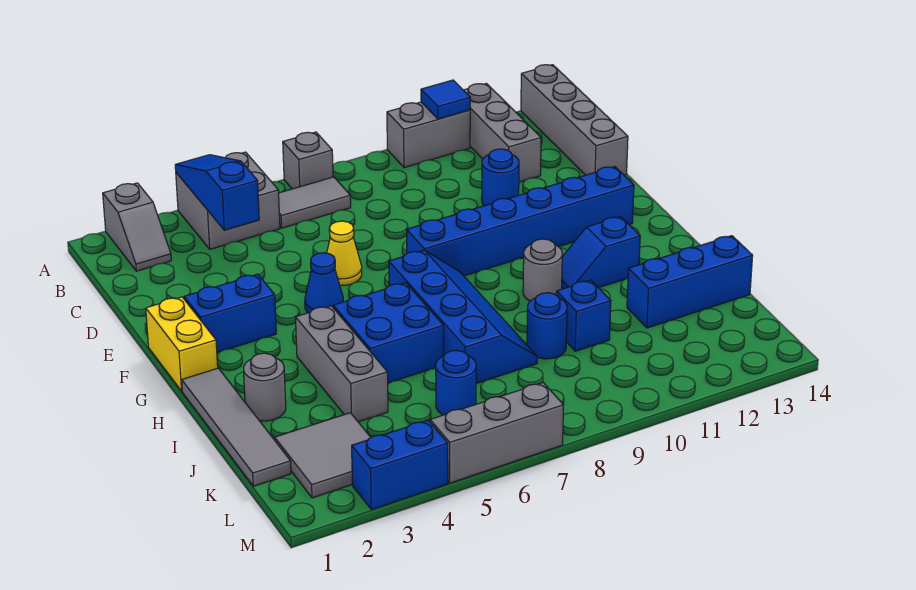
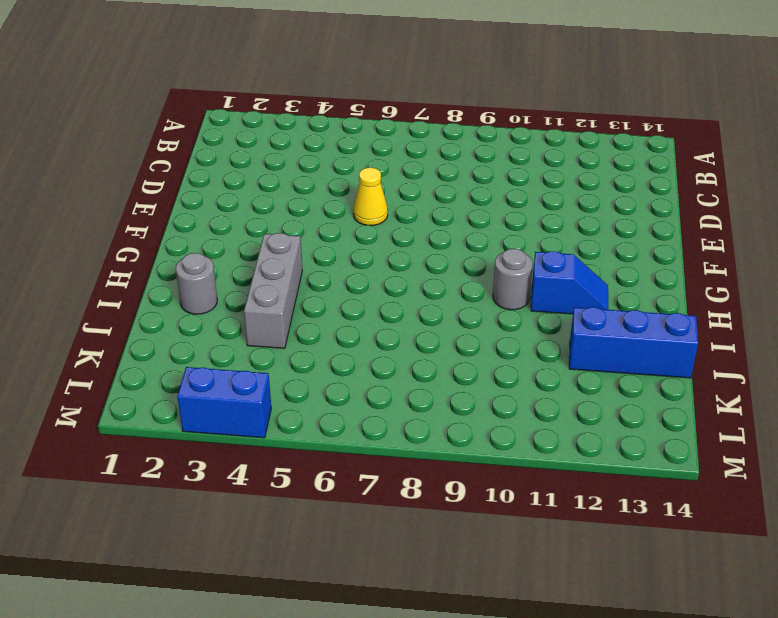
blue 1x2 slope [531,251,608,314] -> blue 1x2 slope turned to [562,217,640,289]
none -> grey 1x2 slope [103,183,171,271]
none -> grey 2x2 brick [176,152,280,249]
none -> grey 1x1 brick [283,132,333,189]

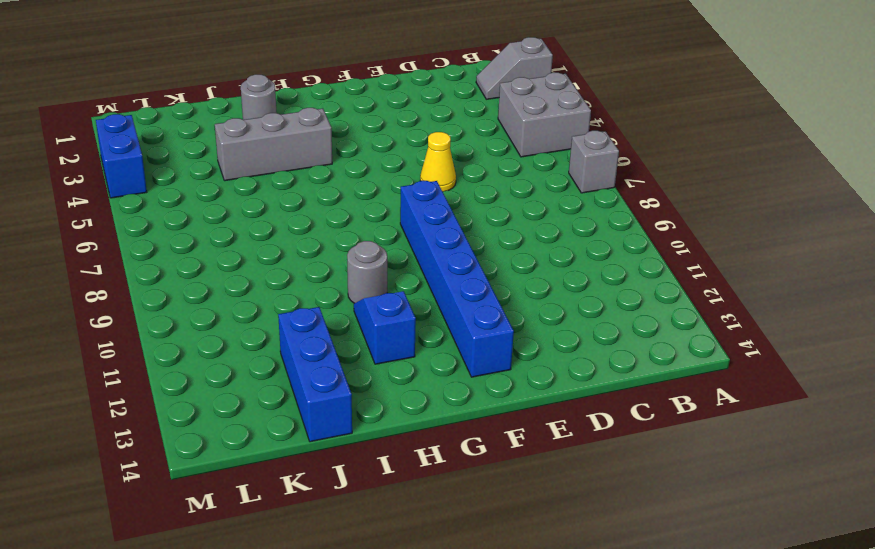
none -> grey 1x2 brick [387,102,470,168]
none -> grey 1x3 brick [464,83,541,182]
none -> grey 1x4 brick [521,65,628,175]

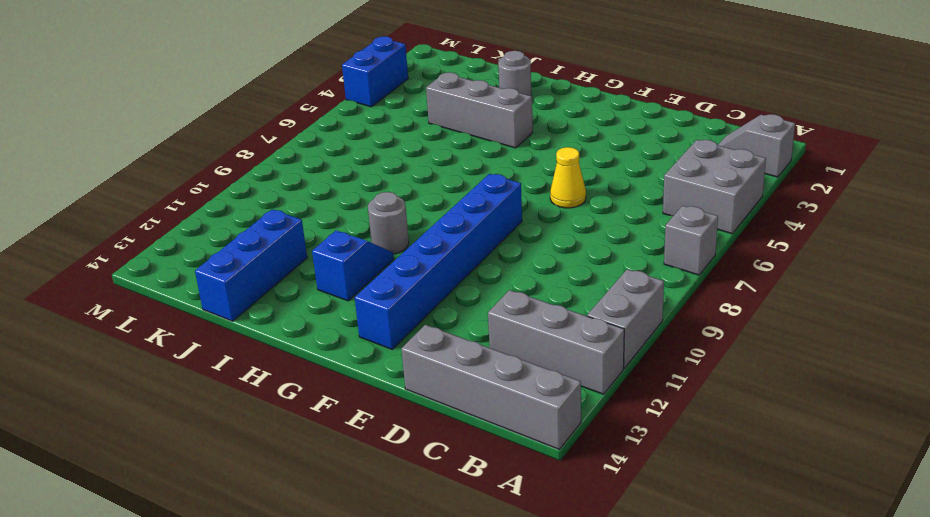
none -> grey 1x2 tile [279,177,351,228]
none -> blue 1x1 round brick [482,149,519,206]
none -> yellow 1x2 brick [146,297,218,391]

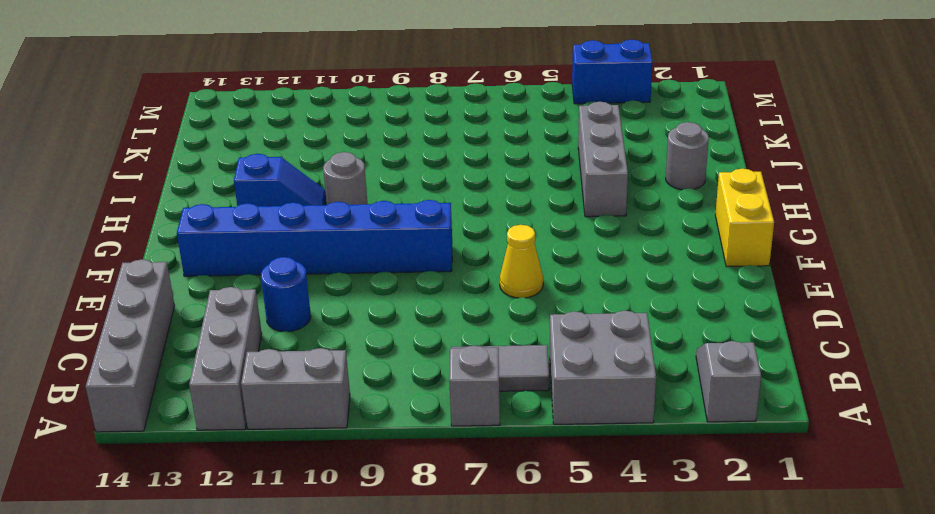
none -> blue 1x2 brick [184,274,276,352]
none -> blue 1x1 cone [305,253,343,313]
none -> blue 2x4 slope [389,250,537,383]

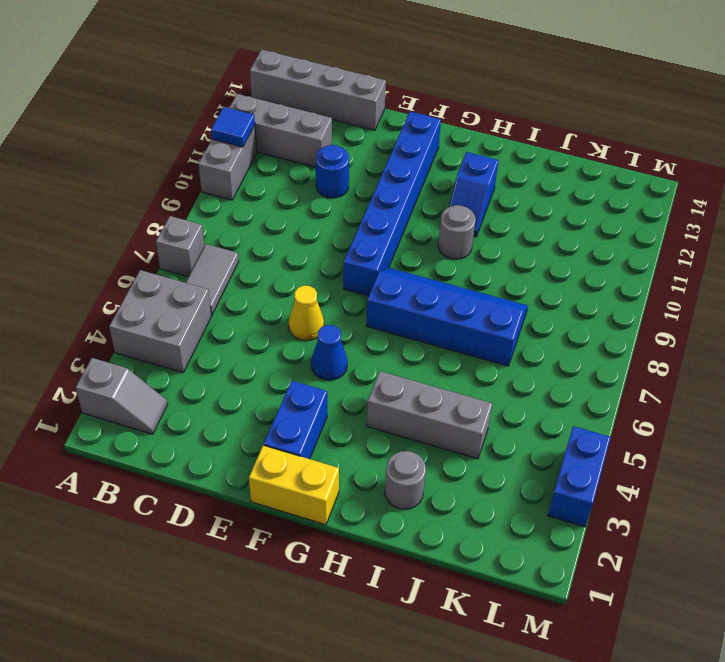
none -> grey 1x4 tile [182,368,291,486]
none -> blue 2x2 brick [333,283,444,383]
none -> blue 1x1 round brick [527,293,567,359]

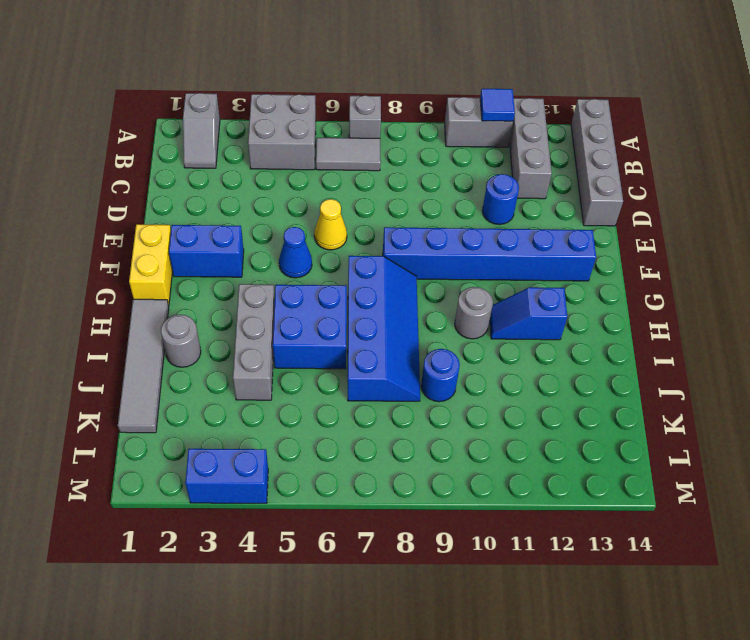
none -> blue 1x1 brick [557,280,611,351]
none -> blue 1x3 brick [627,236,753,328]
none -> grey 2x2 tile [275,413,371,498]

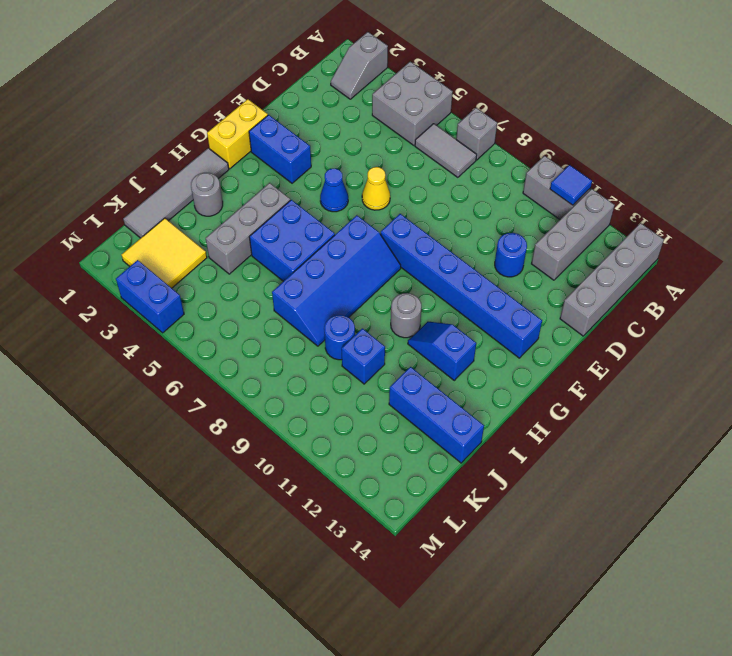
yellow 2x2 tile [121,218,207,288] -> grey 2x2 tile [275,413,371,498]
none -> blue 1x1 round brick [436,350,476,415]
none -> grey 1x3 brick [430,383,564,483]
none -> blue 1x3 slope [175,155,259,230]

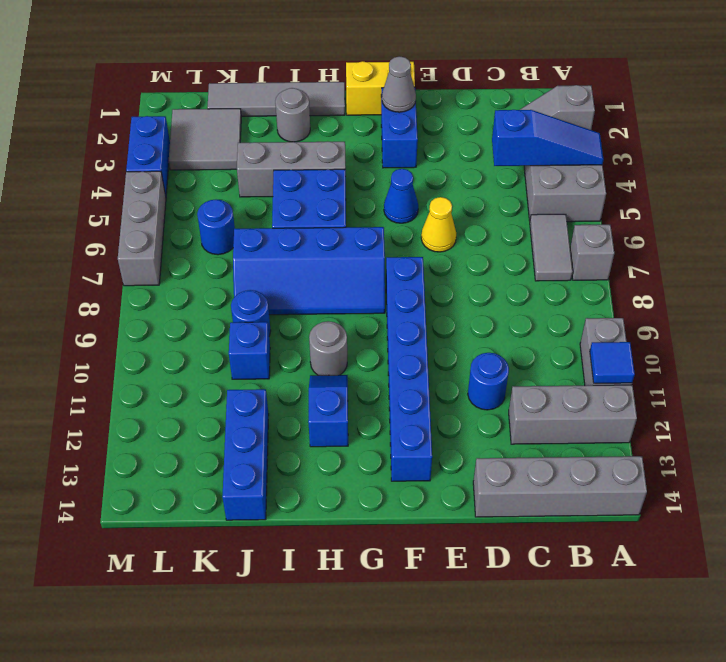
grey 1x1 cone [382,56,416,112] -> none

